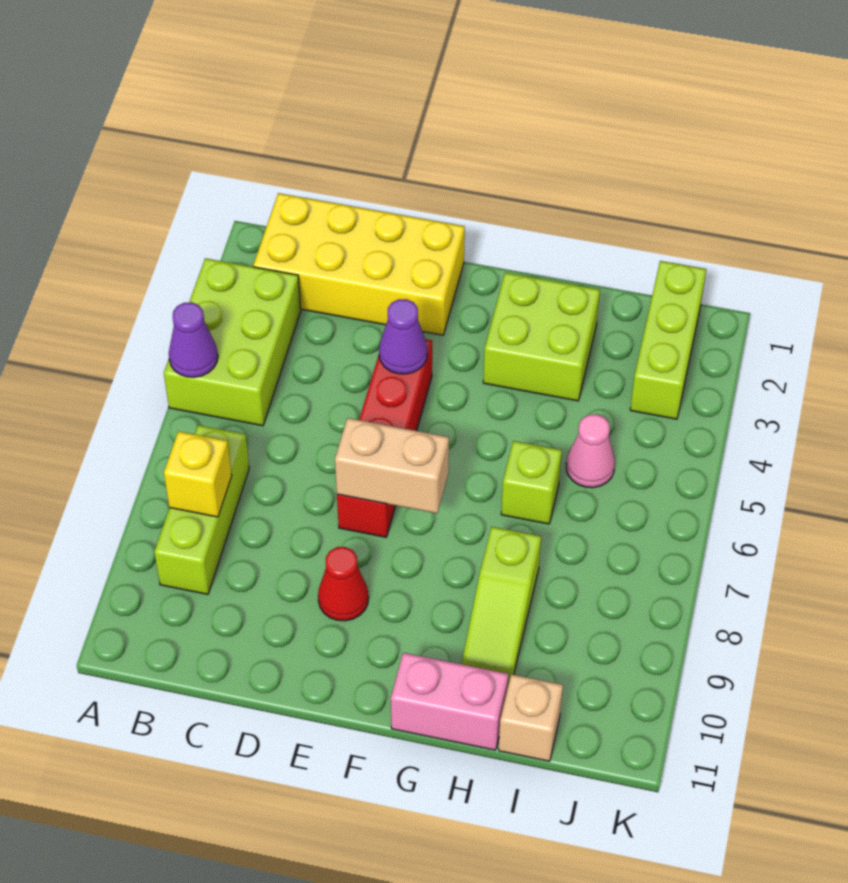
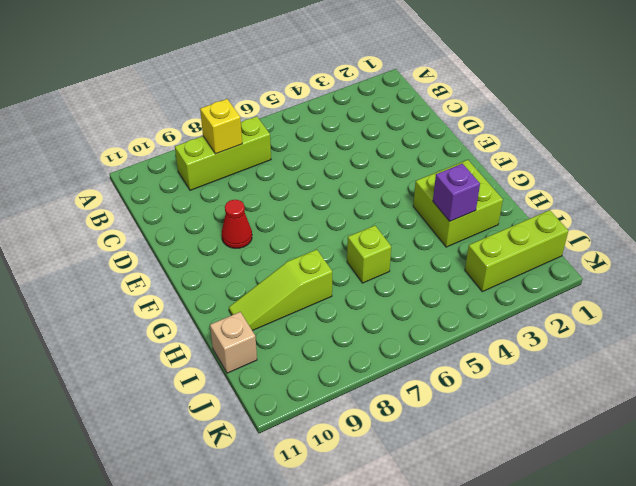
purple 1x1 brick [433,164,480,221] -> none
none -> lime 2x3 brick [164,258,301,426]
none -> yellow 2x4 brick [253,193,465,335]
none -> red 1x4 brick [337,339,432,537]

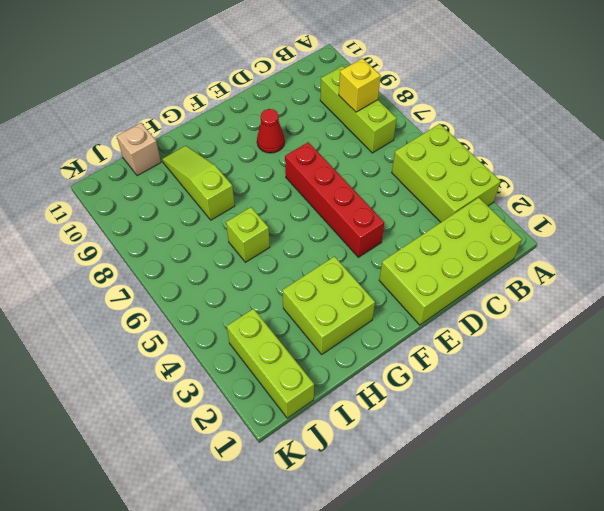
lime 2x4 brick [379,197,522,325] -> yellow 2x4 brick [253,193,465,335]
none -> pink 1x2 brick [391,653,508,750]
none -> pink 1x1 cone [566,414,615,488]
none -> purple 1x1 cone [169,302,218,377]

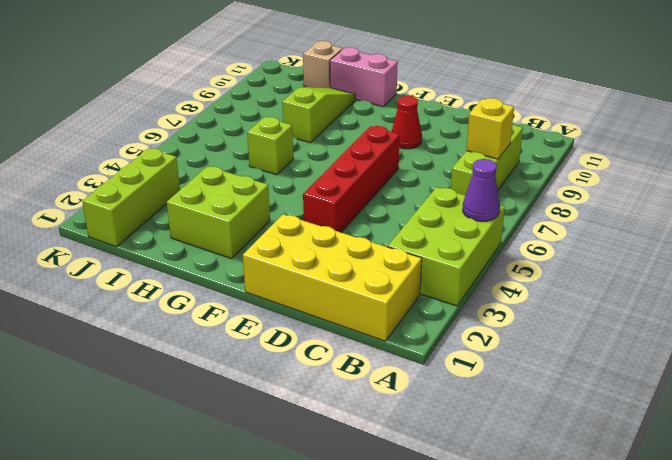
none -> pink 1x1 cone [566,414,615,488]
none -> purple 1x1 cone [379,299,427,374]
none -> tan 1x2 brick [335,418,449,513]

